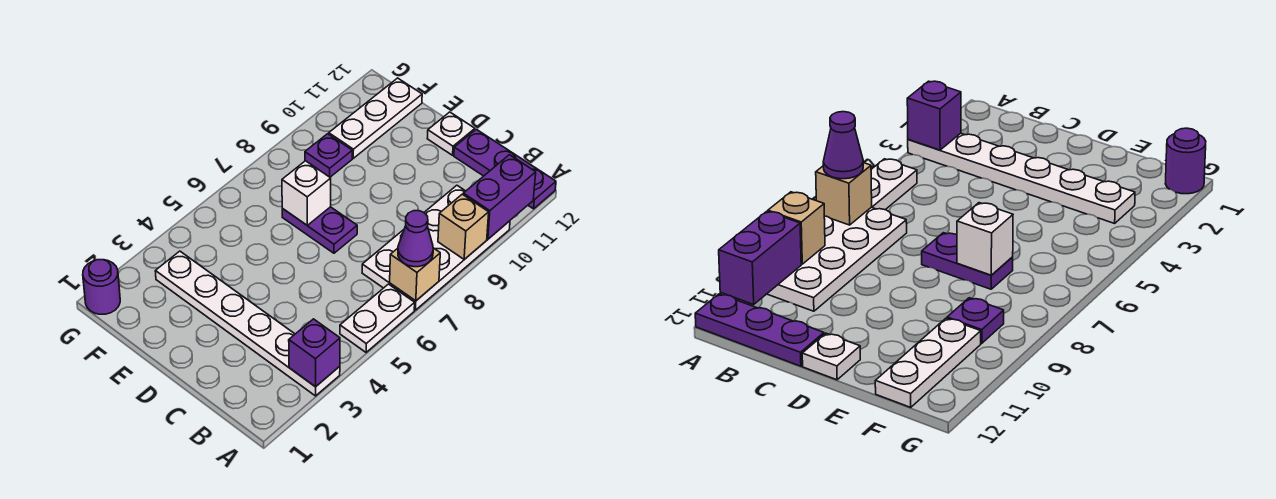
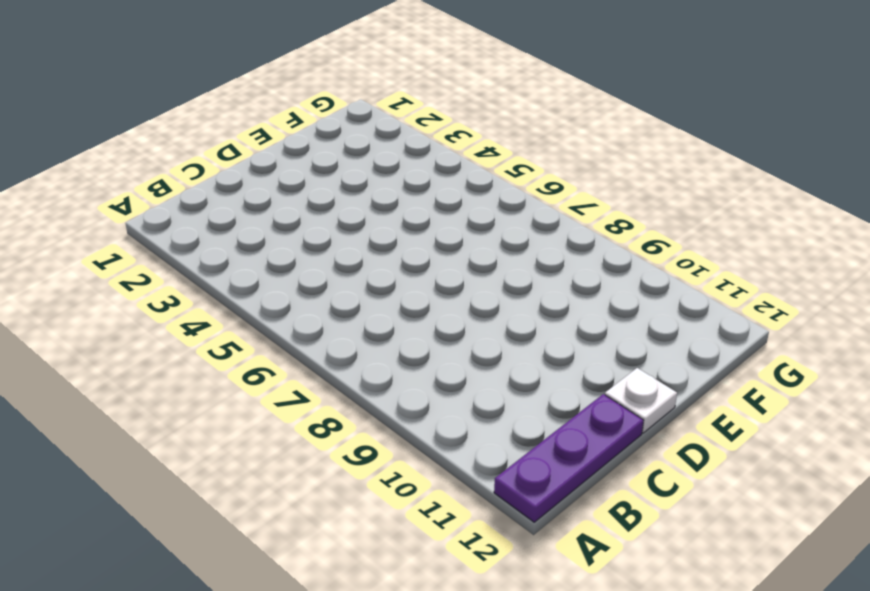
none -> white 1x6 plate [155,251,340,396]
none -> white 1x2 plate [340,284,415,352]
none -> white 2x4 plate [362,185,510,310]

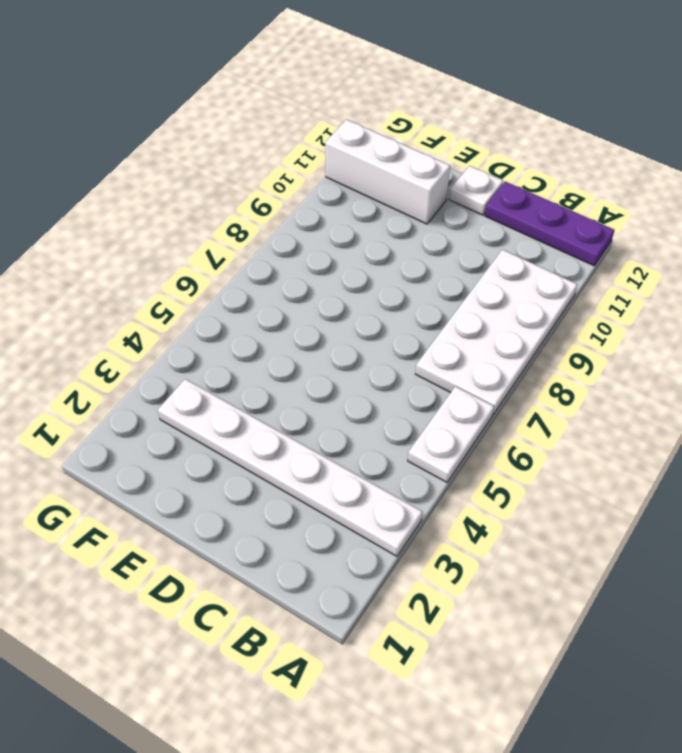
white 1x3 brick [325,119,450,224] -> white 1x3 plate [329,78,422,158]
none -> purple 1x2 plate [282,207,357,253]
none -> purple 1x1 plate [305,134,352,177]
none -> purple 1x1 round brick [83,260,120,314]

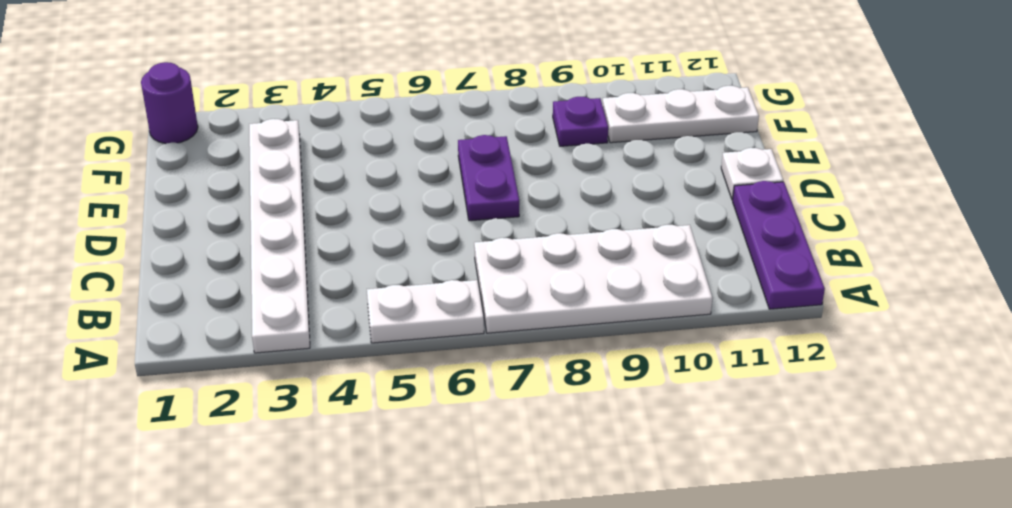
none -> purple 1x1 brick [289,319,340,387]
none -> tan 1x1 brick [390,248,440,301]
none -> tan 1x1 brick [438,194,489,259]

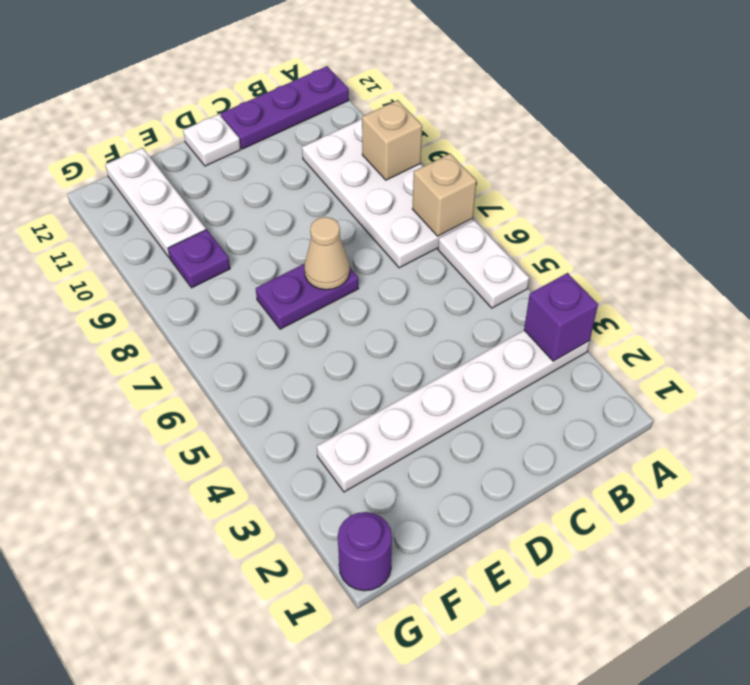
tan 1x1 cone [304,217,350,290] -> none
none -> purple 1x2 brick [463,155,536,239]
none -> white 1x1 brick [282,161,331,225]
none -> purple 1x1 cone [398,211,433,267]

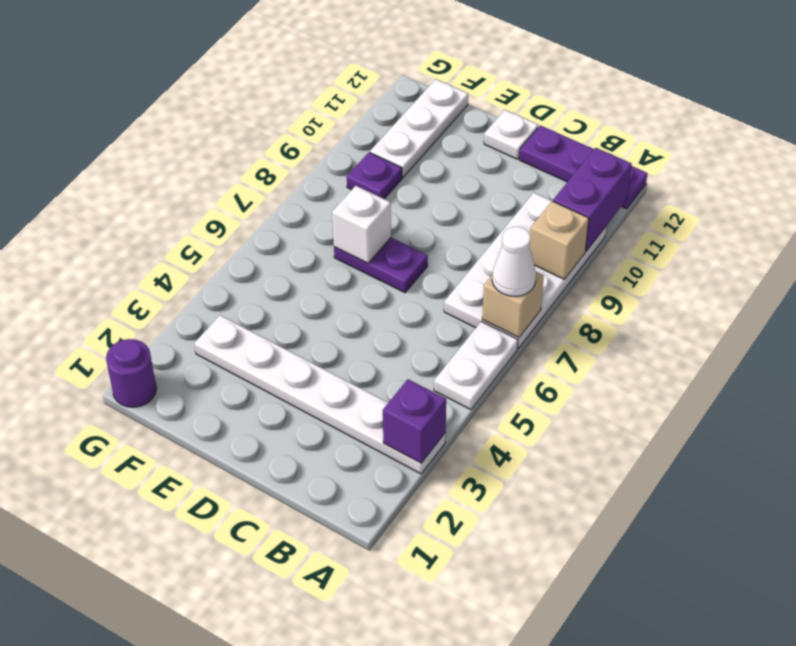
white 1x1 cone [492,227,536,296] -> purple 1x1 cone [398,211,433,267]

